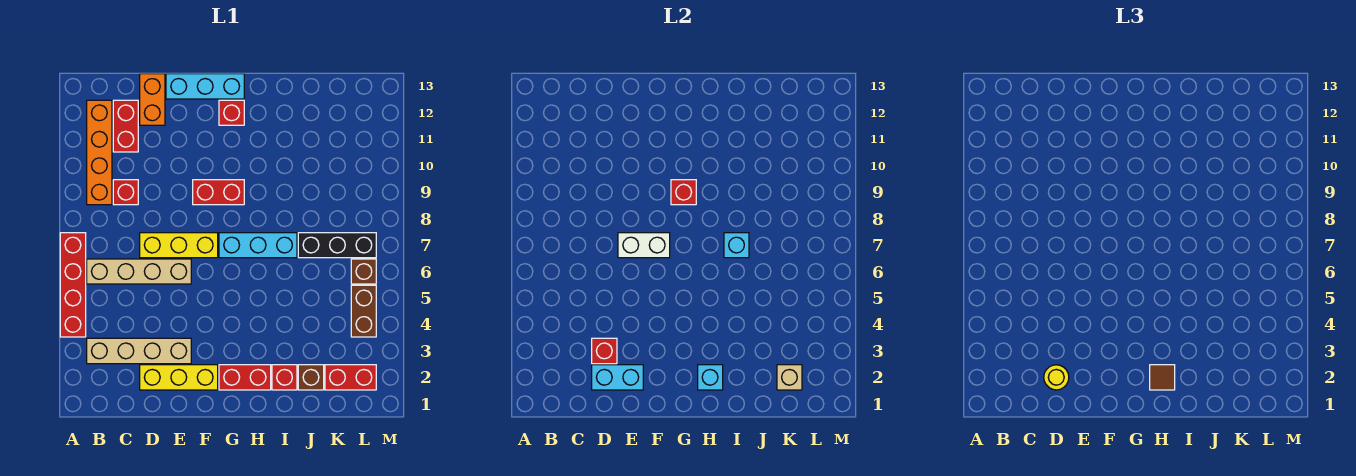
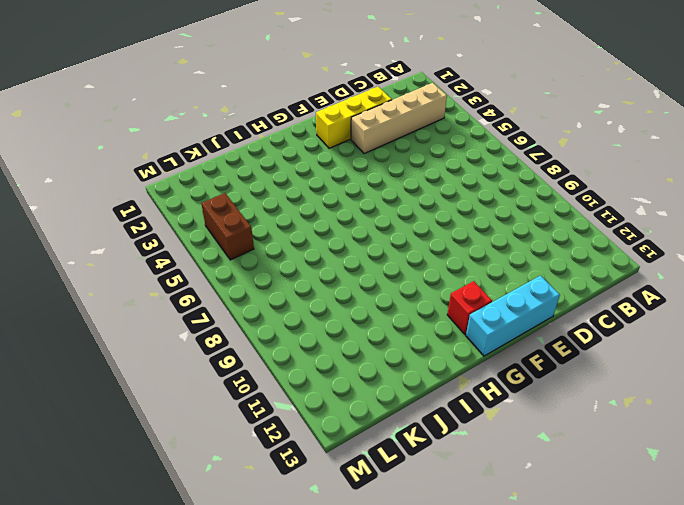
none -> red 1x4 brick [60,233,86,337]
none -> tan 1x4 brick [87,259,191,284]
none -> orange 1x4 brick [87,100,112,205]

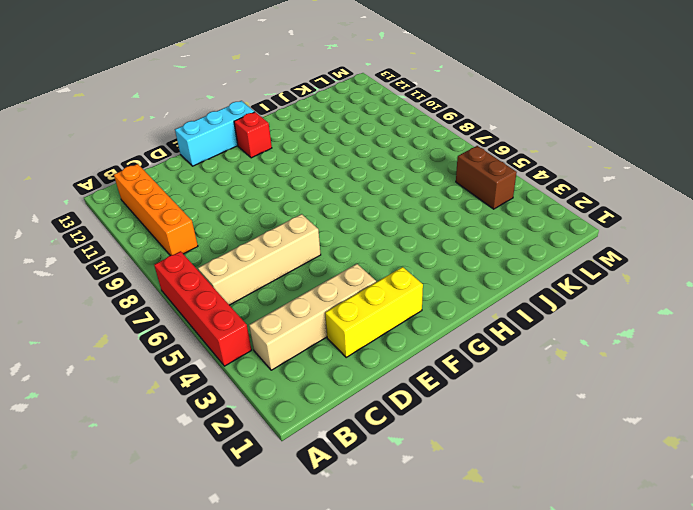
none -> red 1x1 brick [113,180,138,205]
none -> red 1x2 brick [113,100,138,152]
none -> yellow 1x3 brick [140,233,218,258]

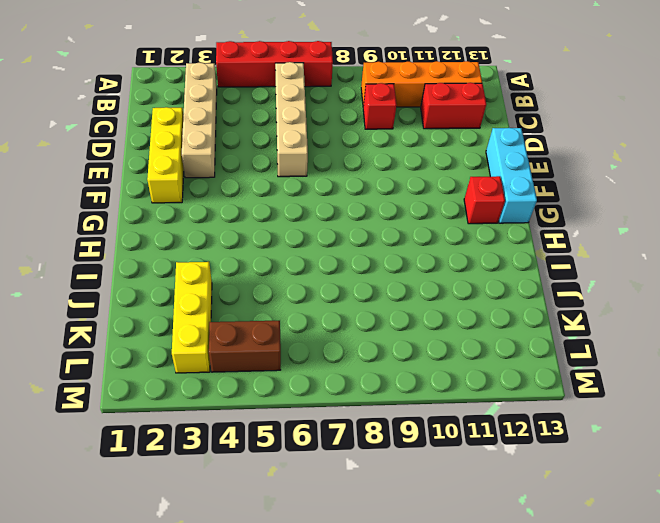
yellow 1x3 brick [172,262,212,373] -> yellow 1x3 brick moved to [140,233,218,258]
none -> orange 1x2 brick [140,74,165,125]
none -> red 1x2 brick [193,180,244,205]
none -> red 1x2 brick [219,365,271,390]

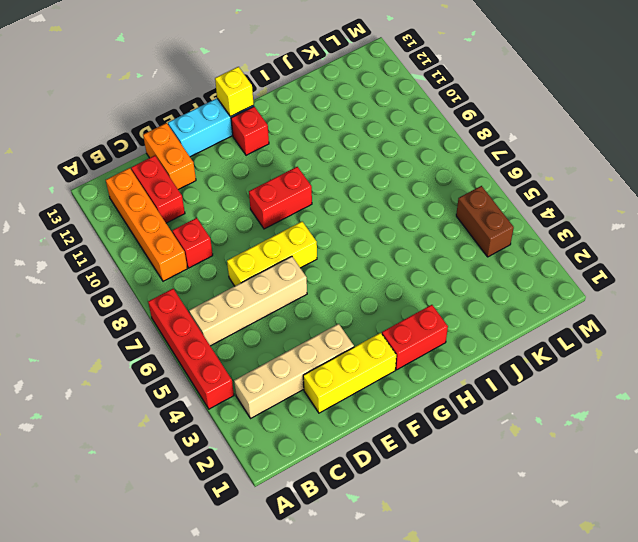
yellow 1x1 brick [215,67,254,117] -> none
none -> cyan 1x3 brick [219,233,297,258]
none -> red 1x1 brick [272,365,297,390]
none -> brown 1x1 brick [298,365,324,390]

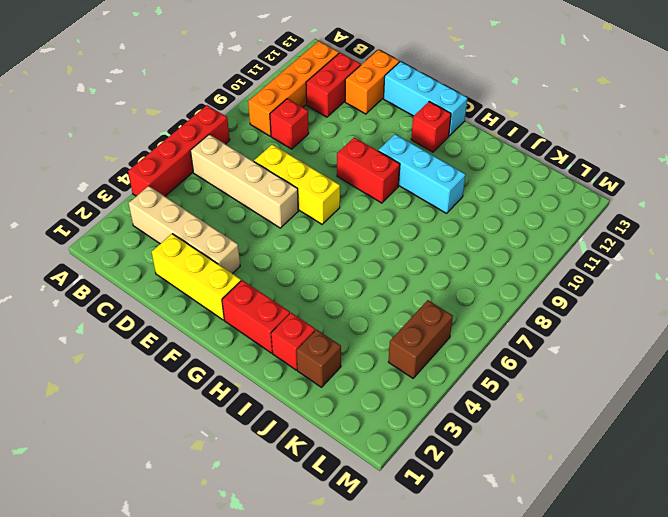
cyan 1x3 brick [378,134,466,213] -> cyan 1x3 brick moved to [219,233,297,258]
none -> black 1x3 brick [298,233,376,258]
none -> red 1x2 brick [325,365,376,390]
none -> brown 1x1 brick [351,259,376,284]

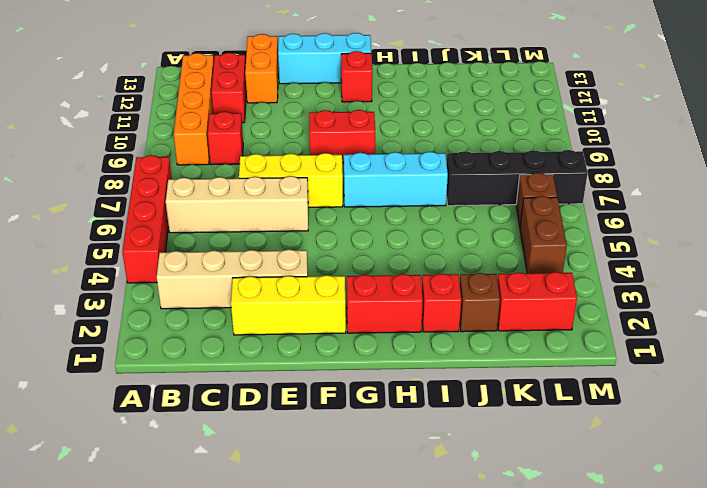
black 1x4 brick [446,150,588,206] -> black 1x3 brick [298,233,376,258]
none -> cyan 1x2 brick [592,365,643,390]
none -> red 1x1 brick [592,338,617,364]
none -> white 1x2 brick [618,233,670,258]

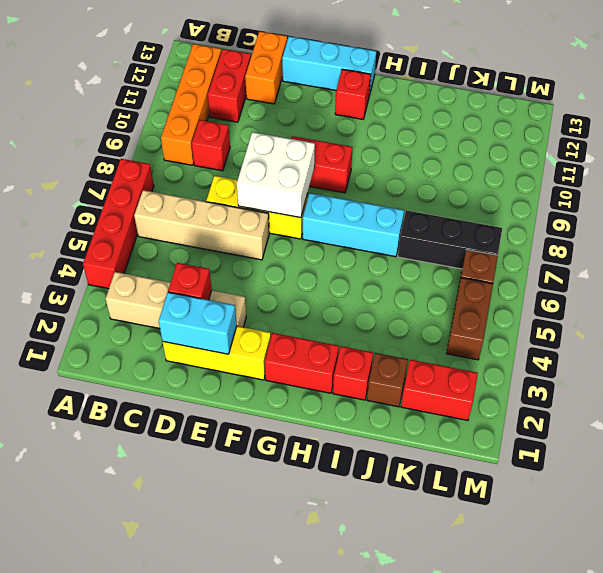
white 2x2 brick [237,132,315,218] -> white 1x2 brick [618,233,670,258]
none -> red 1x1 brick [671,180,696,205]
none -> cyan 1x1 brick [698,365,723,390]
none -> cyan 1x1 brick [724,233,749,258]

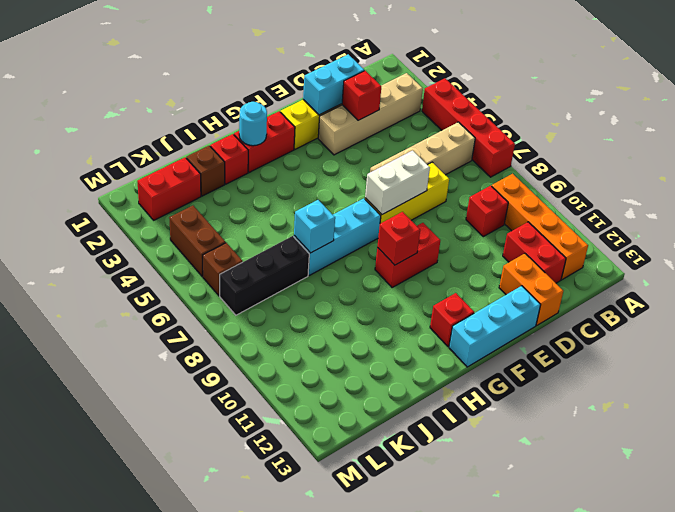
cyan 1x1 round brick [239,102,267,146] -> cyan 1x1 brick [698,365,723,390]
none -> tan 1x1 brick [777,365,802,390]
none -> yellow 1x1 round brick [1044,365,1069,390]
none -> brown 1x1 tile [1150,365,1175,390]

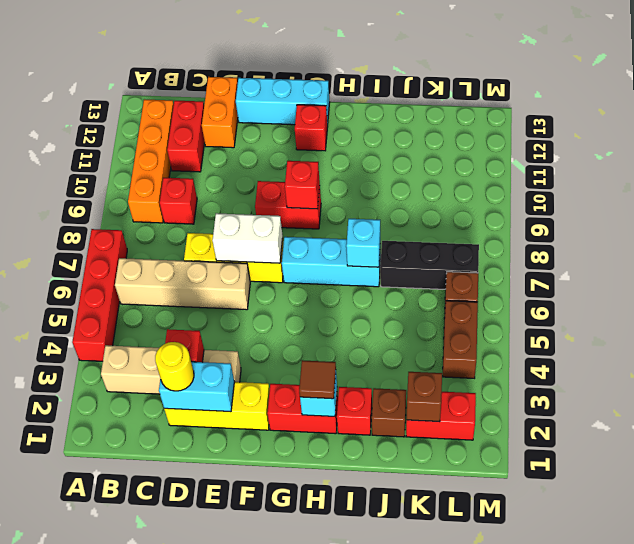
brown 1x1 brick [407,372,442,422] -> tan 1x1 brick [777,365,802,390]

